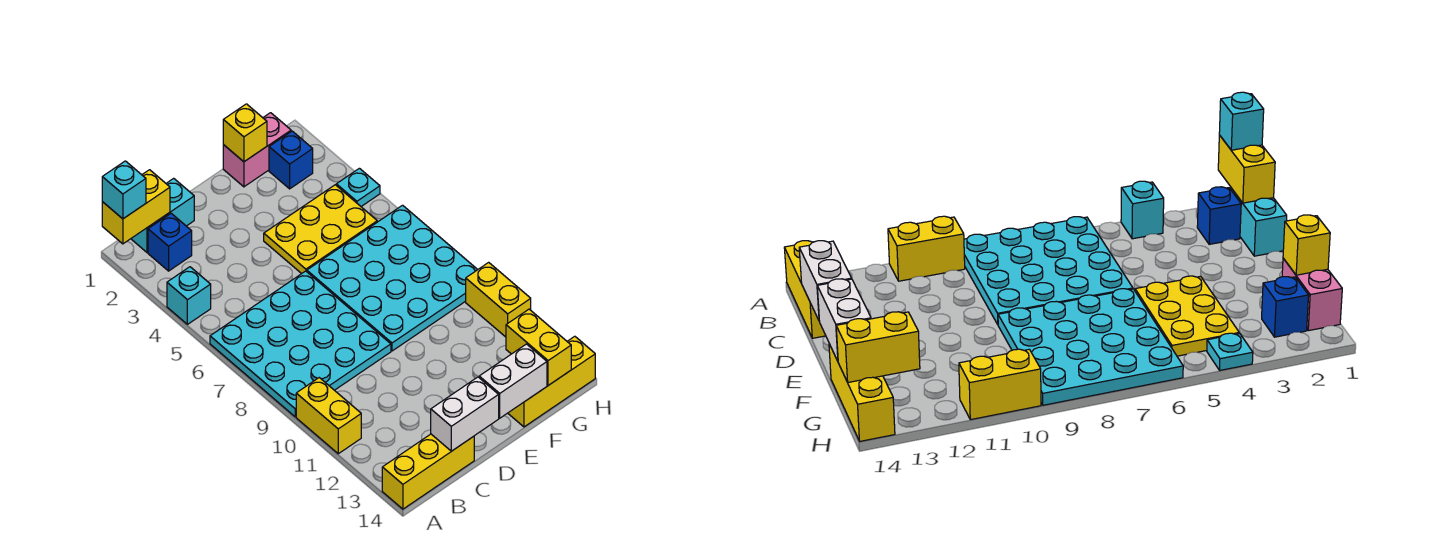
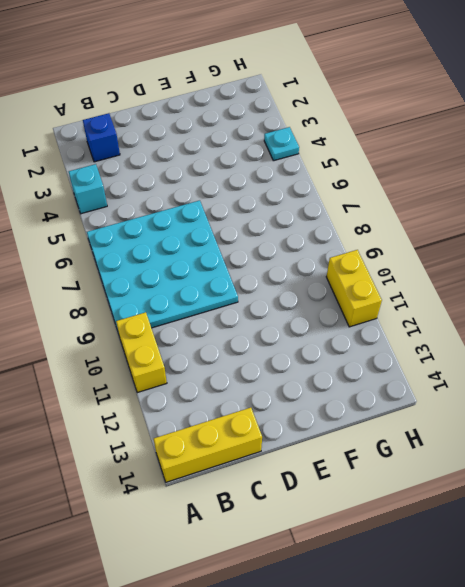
none -> cyan 1x2 brick [131,178,194,252]
none -> yellow 2x3 plate [264,185,377,274]
none -> cyan 4x4 plate [307,205,478,351]

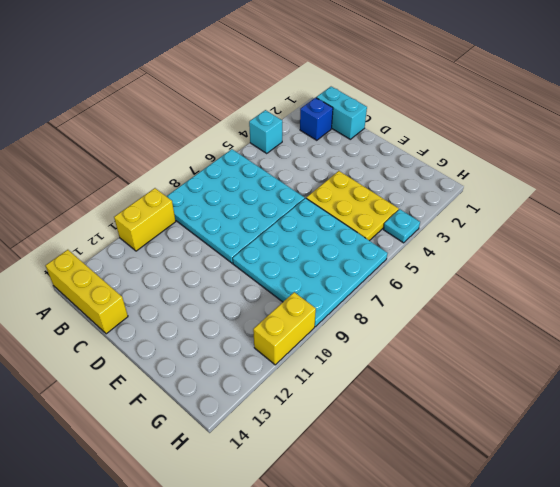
none -> pink 1x2 brick [223,113,291,187]
none -> yellow 1x3 brick [508,336,595,427]
none -> blue 1x1 brick [269,131,313,189]

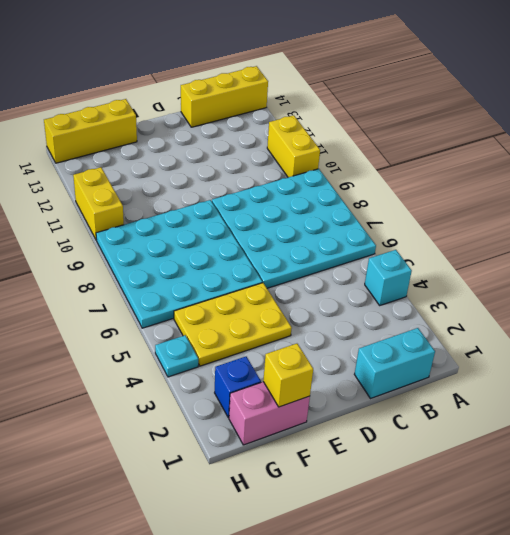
none -> blue 1x1 brick [148,213,192,271]
none -> yellow 1x2 brick [102,170,170,244]
none -> white 1x2 brick [431,377,499,451]

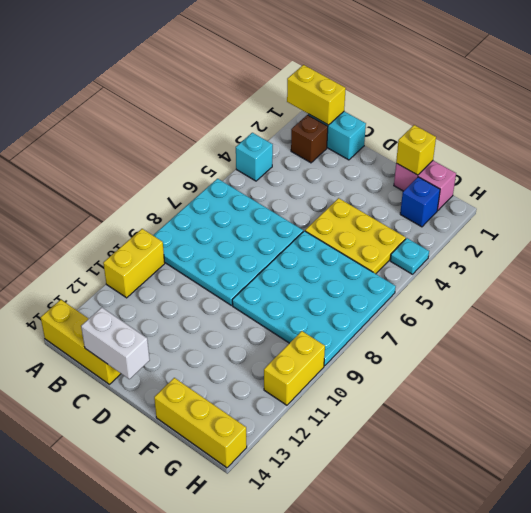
brown 1x1 brick [291,115,328,163] -> blue 1x1 brick [148,213,192,271]
none -> white 1x2 brick [479,344,547,418]
none -> yellow 1x2 brick [506,309,571,385]
none -> cyan 1x1 brick [102,161,146,219]

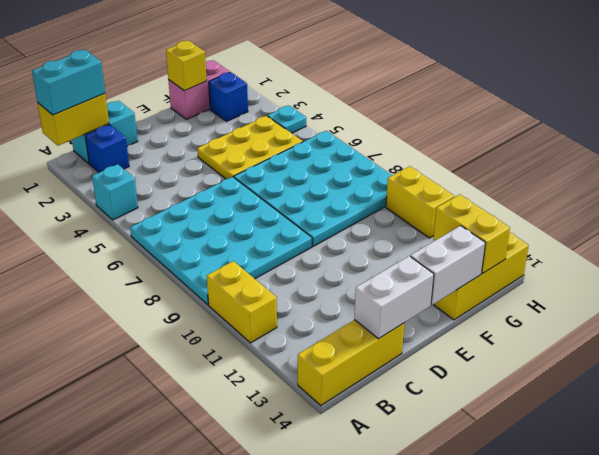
cyan 1x2 brick [32,50,105,115] -> cyan 1x1 brick [102,161,146,219]

